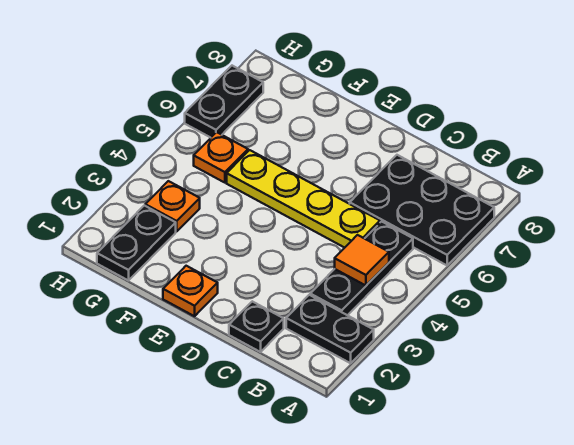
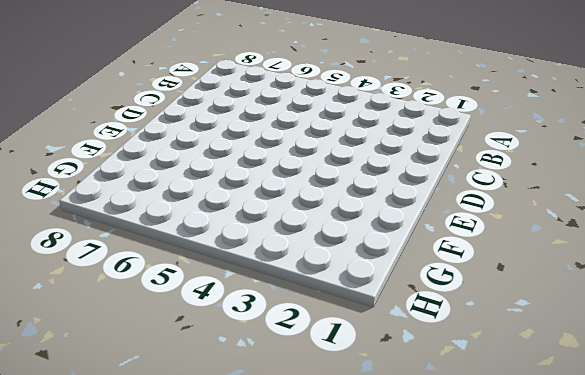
none -> black 1x2 plate [286,295,374,363]
none -> black 2x3 plate [350,155,494,265]

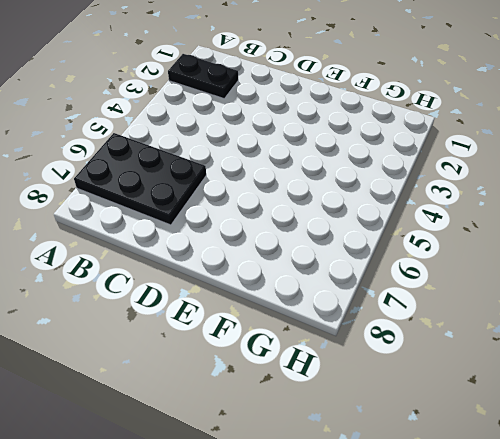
none -> black 1x3 plate [310,221,413,315]
none -> black 1x1 plate [229,301,284,352]

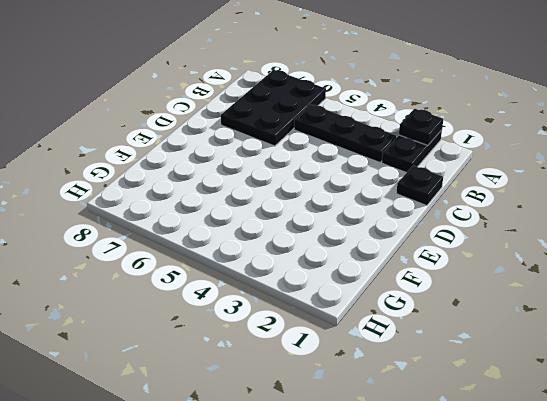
black 1x1 plate [399,109,443,145] -> none
none -> yellow 1x4 plate [227,150,380,248]
none -> orange 1x1 plate [163,266,218,316]

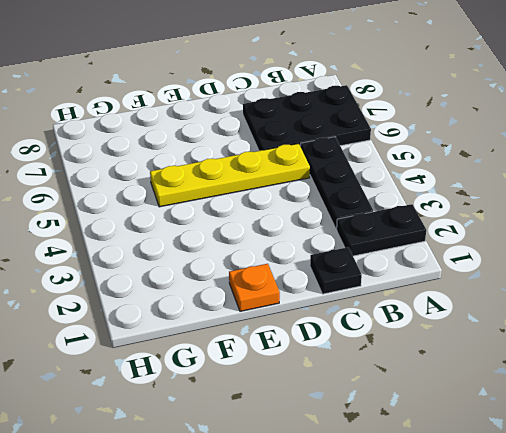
none -> black 1x2 plate [97,205,176,281]
none -> orange 1x1 plate [145,181,200,231]

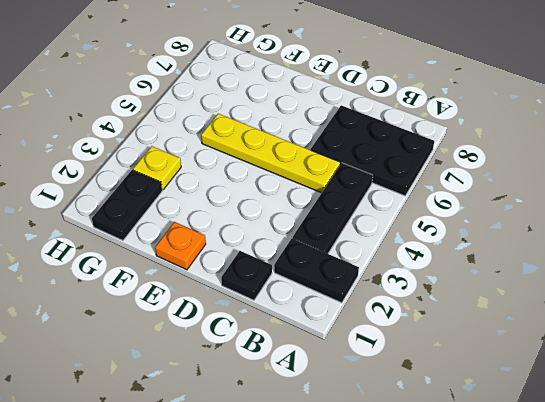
yellow 1x1 plate [133,146,181,190] -> orange 1x1 plate [145,181,200,231]
none -> orange 1x1 plate [194,132,248,183]
none -> black 1x2 plate [185,66,263,138]

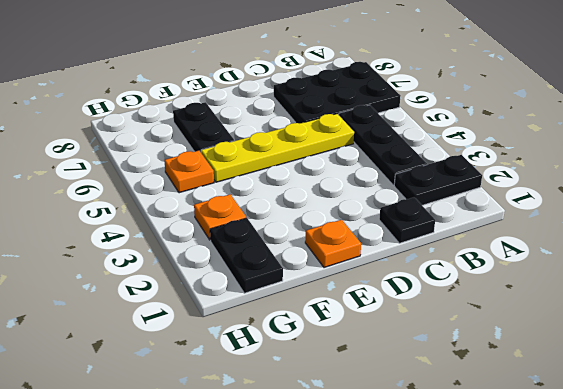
black 1x2 plate [173,102,234,152] -> black 1x2 plate moved to [185,66,263,138]
none -> orange 1x1 tile [335,235,389,286]

